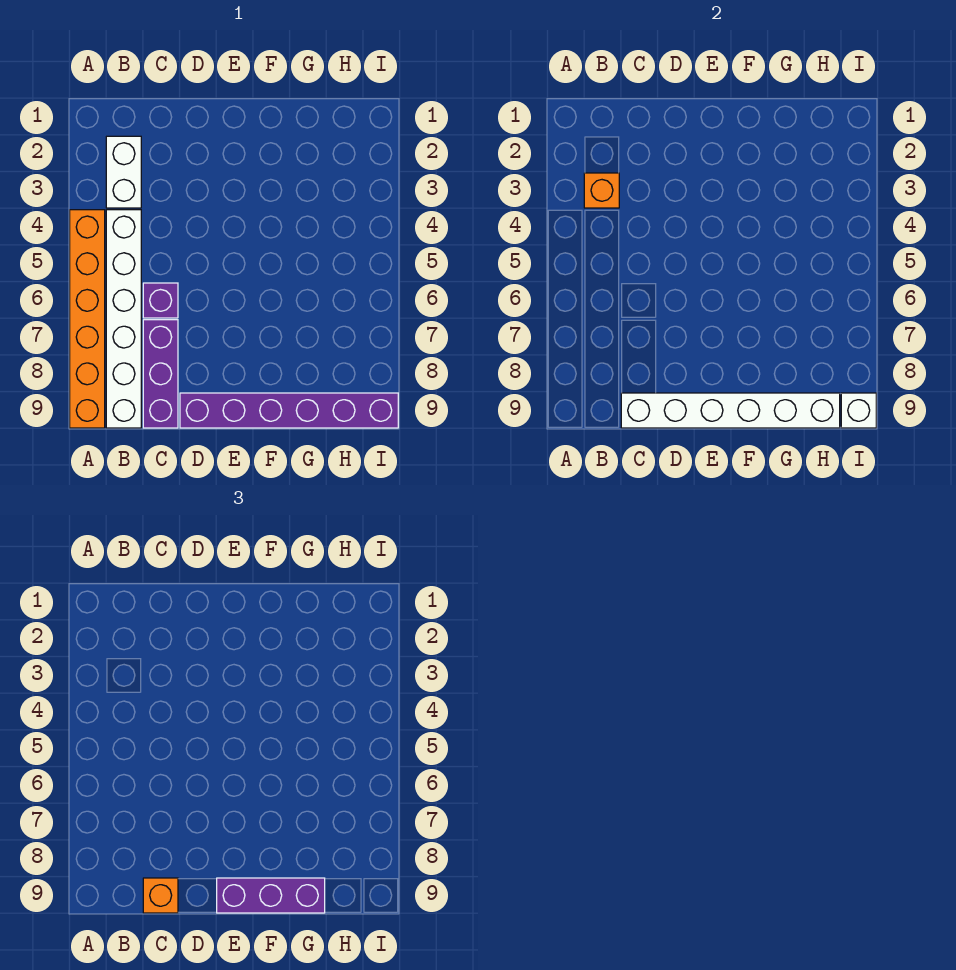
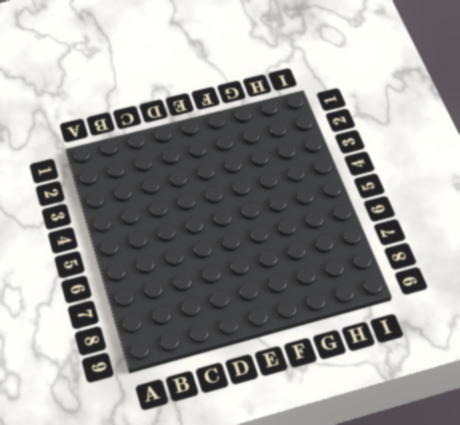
none -> orange 1x6 brick [70,210,105,428]
none -> white 1x2 brick [106,136,141,208]

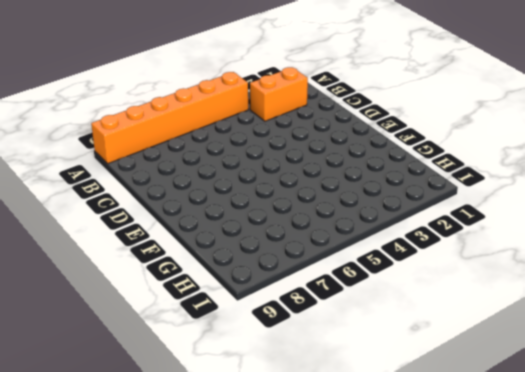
orange 1x2 brick [250,67,308,121] -> white 1x2 brick [106,136,141,208]
none -> white 1x6 brick [106,210,141,428]
none -> purple 1x1 brick [143,283,178,318]

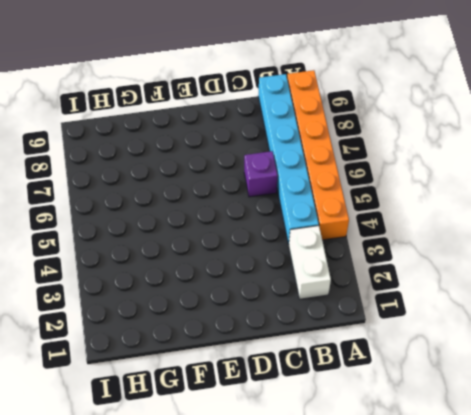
cyan 1x6 brick [258,74,319,245] -> white 1x6 brick [106,210,141,428]
none -> purple 1x3 brick [143,320,178,428]
none -> purple 1x6 brick [180,393,398,428]

